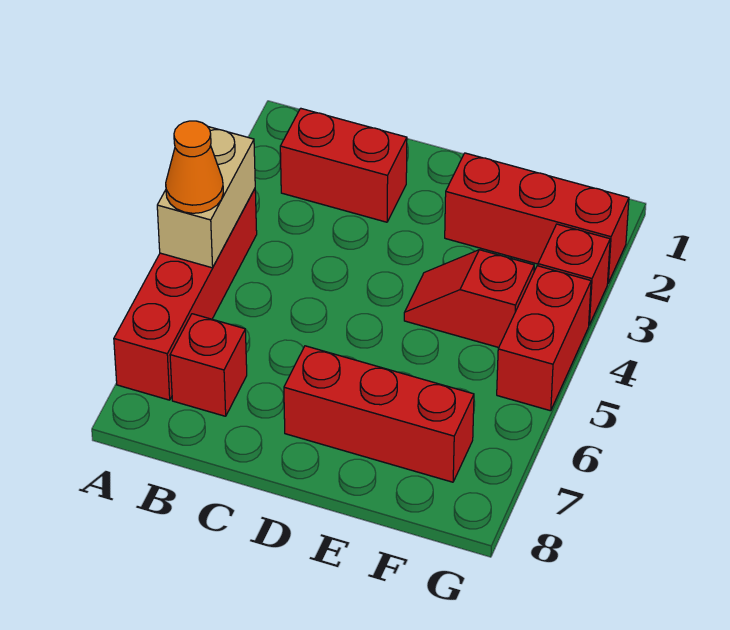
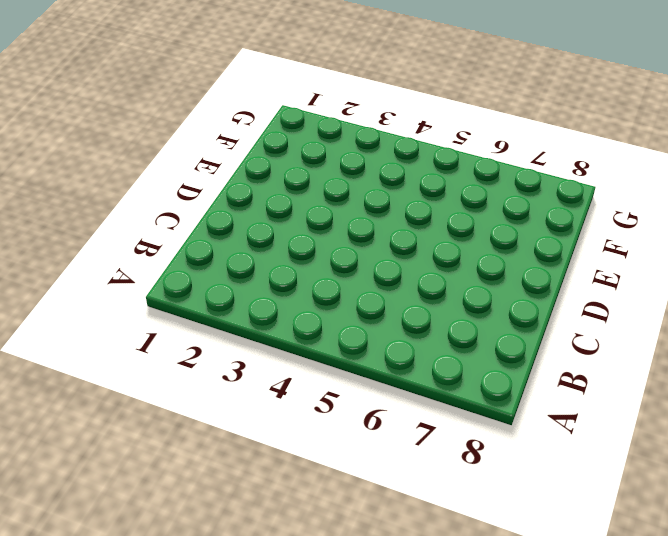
none -> red 1x4 brick [114,189,257,400]
none -> red 1x2 brick [280,108,407,222]

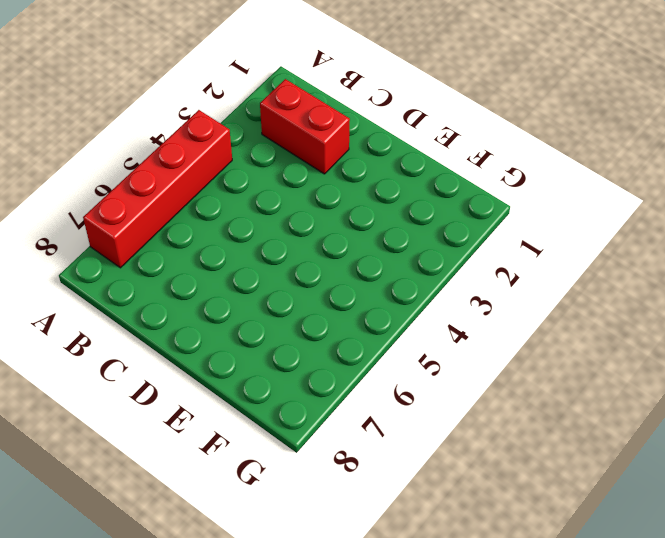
none -> red 1x1 brick [170,314,247,416]
none -> red 1x3 brick [284,346,474,482]

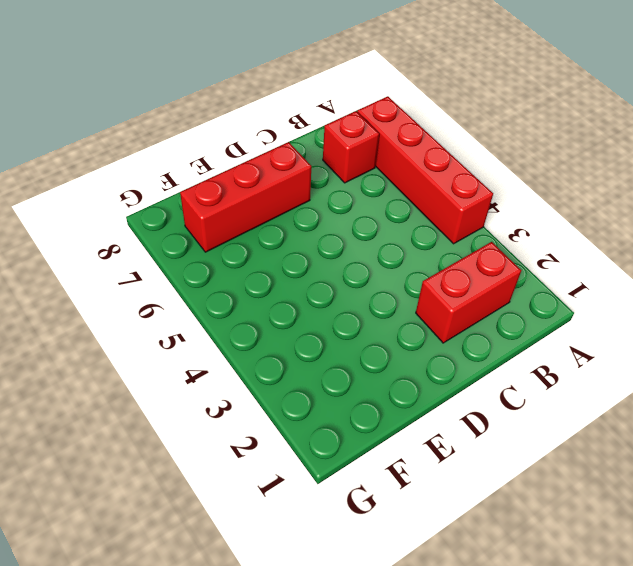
none -> red 1x3 brick [445,153,629,283]
none -> red 1x2 slope [404,250,534,348]

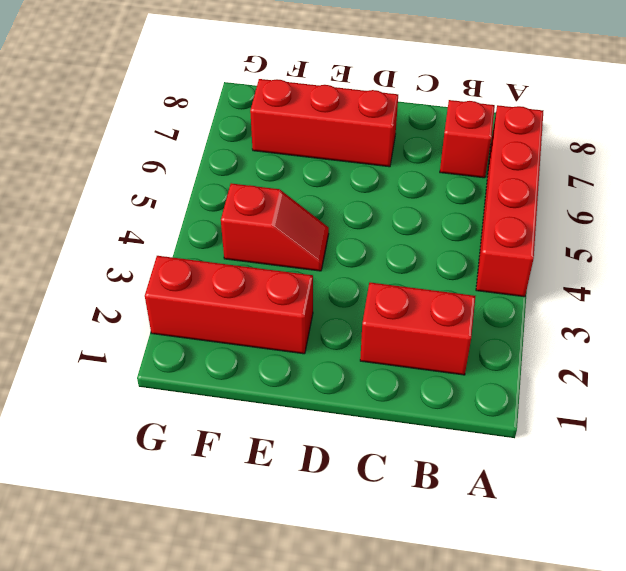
none -> red 1x1 brick [538,224,610,325]
none -> red 1x2 brick [497,266,591,411]

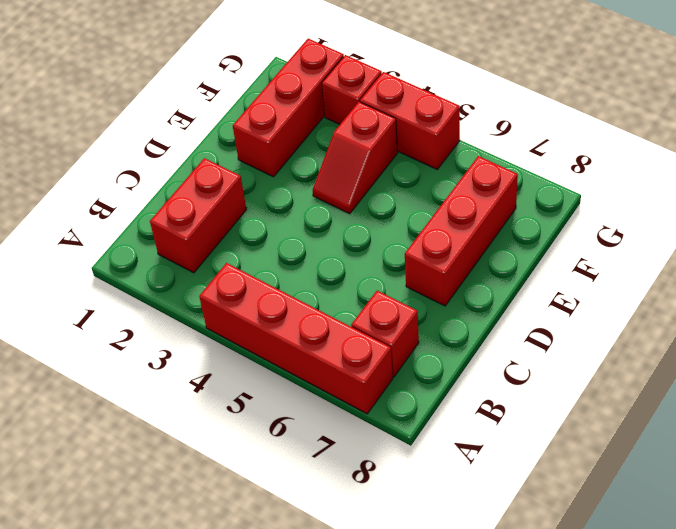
none -> tan 1x2 brick [157,126,255,268]
none -> orange 1x1 cone [166,121,223,213]

